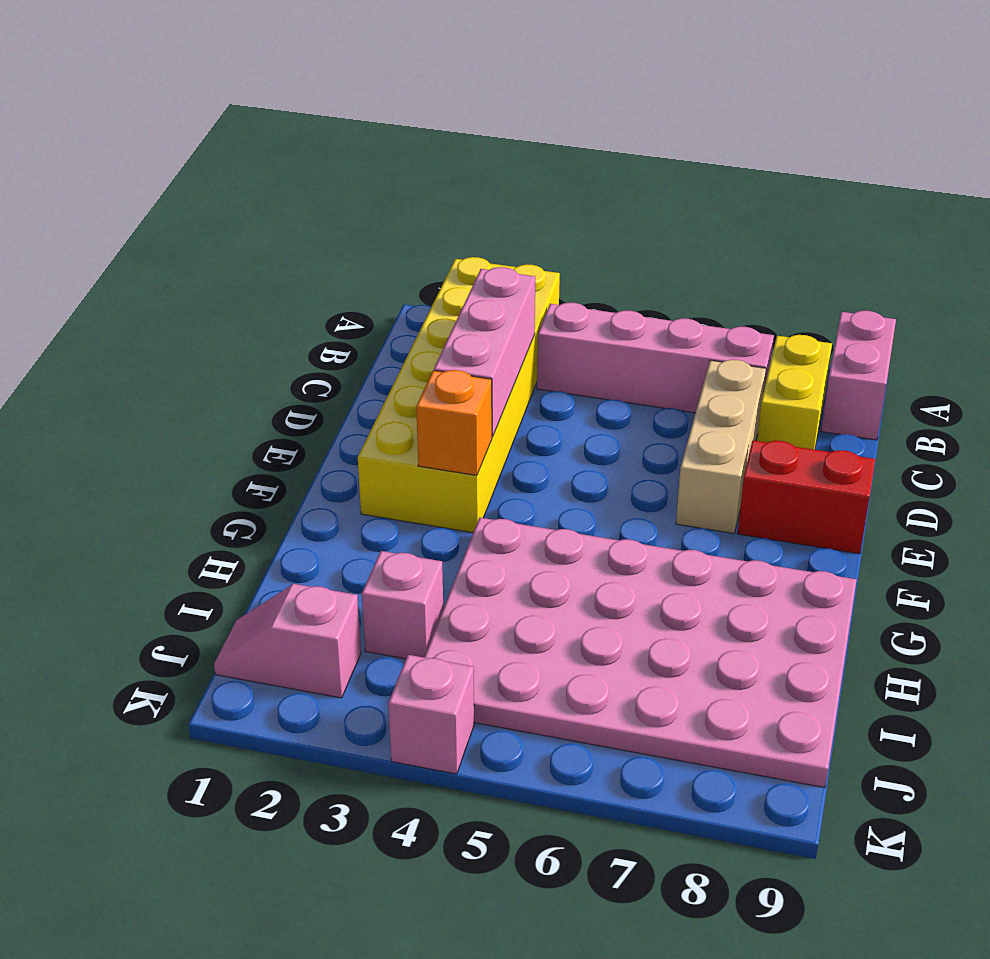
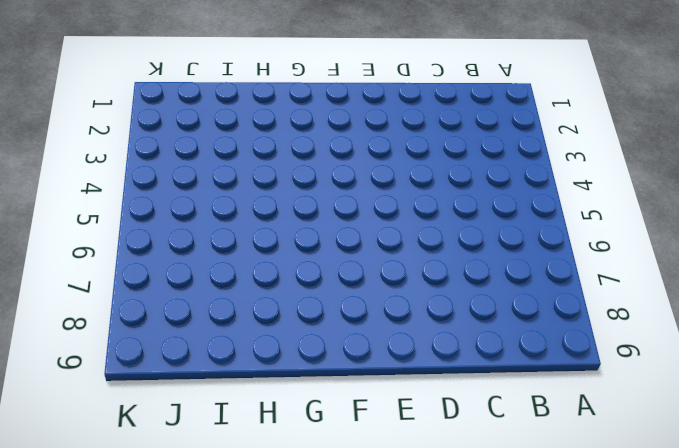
none -> yellow 2x6 brick [358,257,560,533]
none -> pink 1x2 brick [821,311,896,440]
none -> pink 1x4 brick [537,303,774,413]

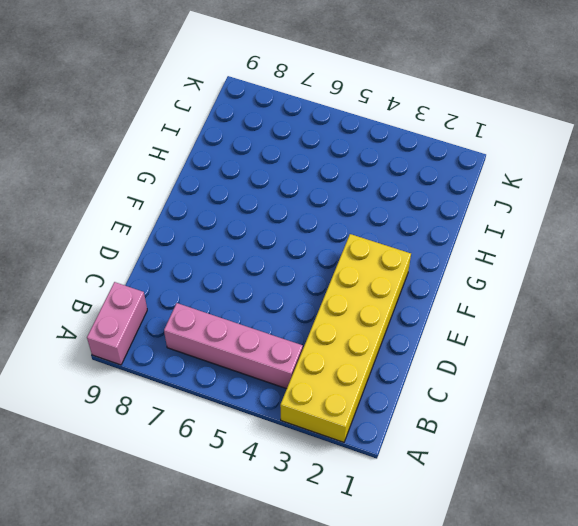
none -> yellow 1x2 brick [757,335,832,450]
none -> tan 1x3 brick [676,360,766,533]
none -> red 1x2 brick [738,440,875,554]

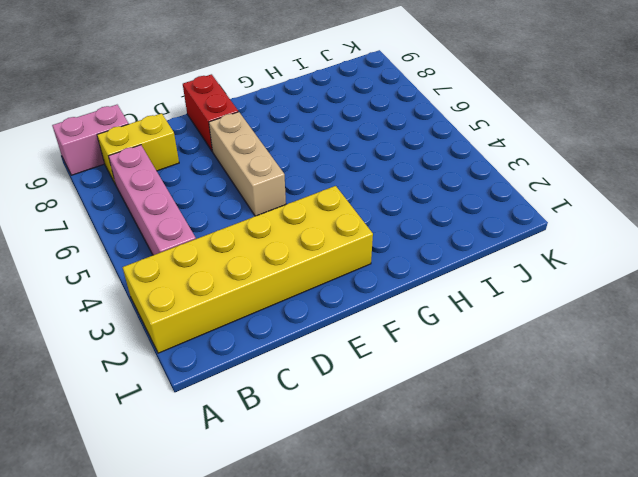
tan 1x3 brick [209,112,286,216] -> tan 1x3 brick turned to [676,360,766,533]
none -> pink 4x6 plate [424,518,856,788]
none -> pink 1x1 brick [362,551,443,659]
none -> pink 1x2 slope [214,584,361,698]

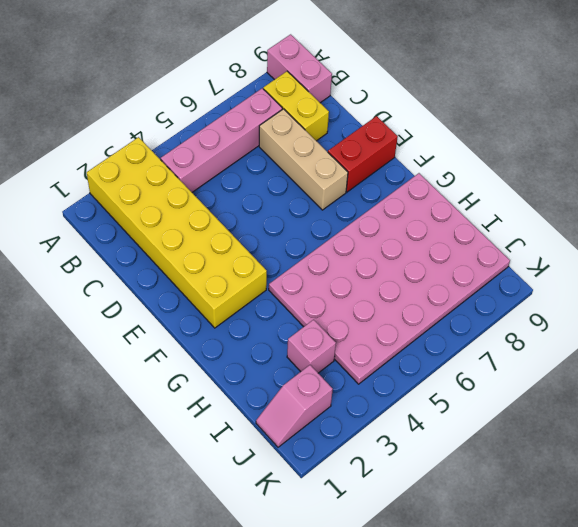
none -> pink 1x1 brick [388,655,474,774]
none -> pink 1x3 brick [434,267,535,437]
none -> orange 1x1 brick [416,370,492,475]

